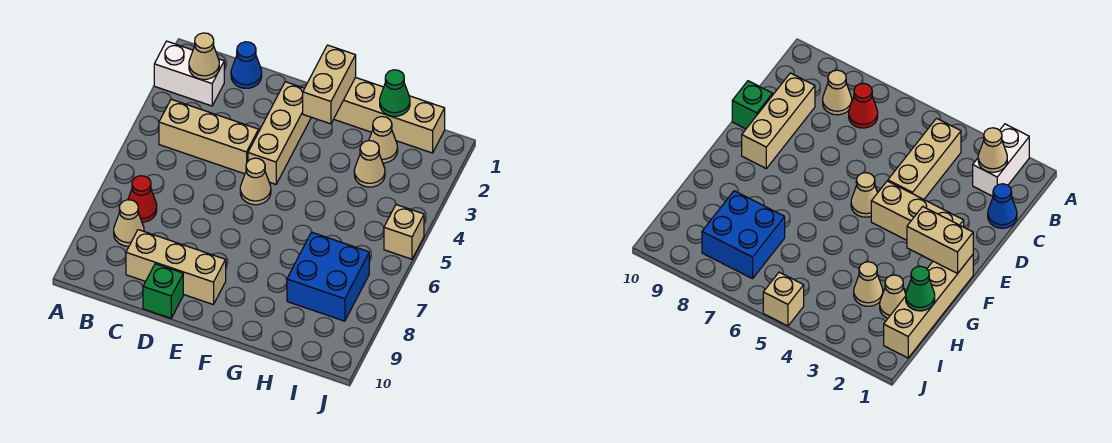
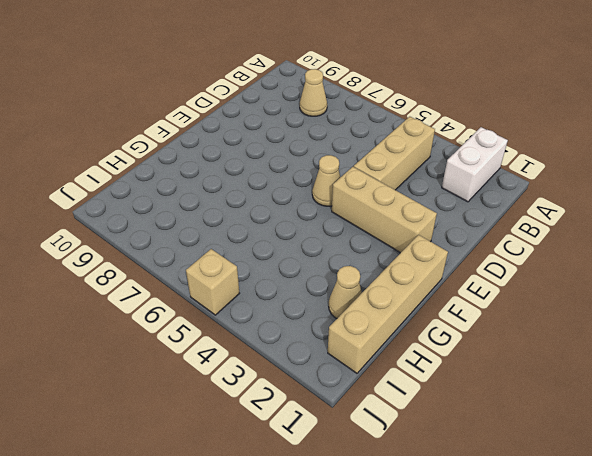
none -> red 1x1 cone [128,176,157,222]
none -> blue 1x1 cone [231,42,262,88]
none -> tan 1x3 brick [126,230,226,305]

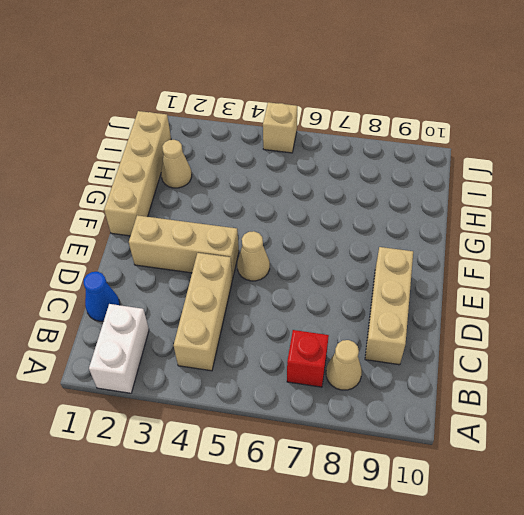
red 1x1 brick [287,330,329,387] -> red 1x1 cone [128,176,157,222]
none -> green 1x1 brick [143,264,183,318]
none -> tan 1x1 cone [354,141,385,187]
none -> blue 2x2 brick [287,232,369,321]

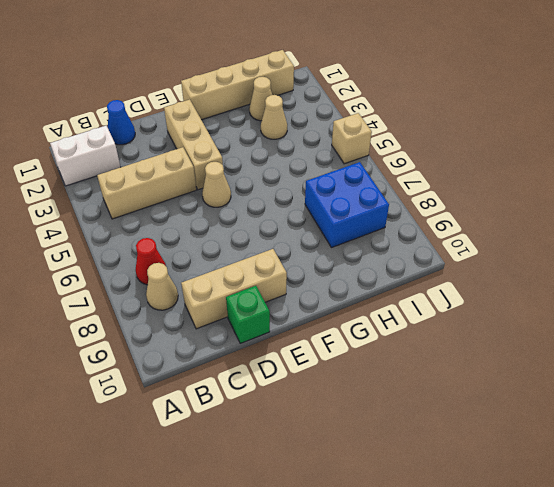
none -> tan 1x1 cone [189,33,219,80]
none -> tan 1x2 brick [303,45,356,124]
none -> green 1x1 cone [380,70,410,116]

